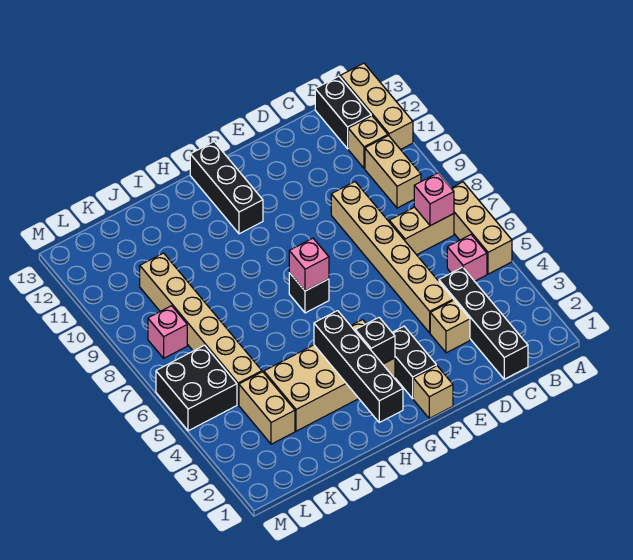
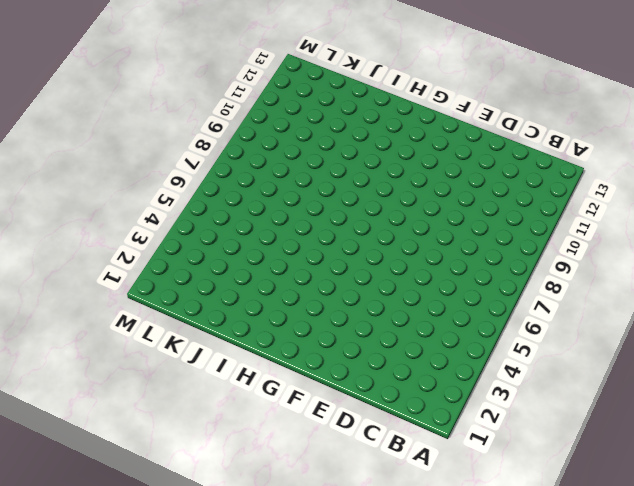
none -> tan 1x3 brick [451,182,512,274]
none -> tan 1x3 brick [340,63,413,150]
none -> pink 1x1 brick [447,235,487,281]

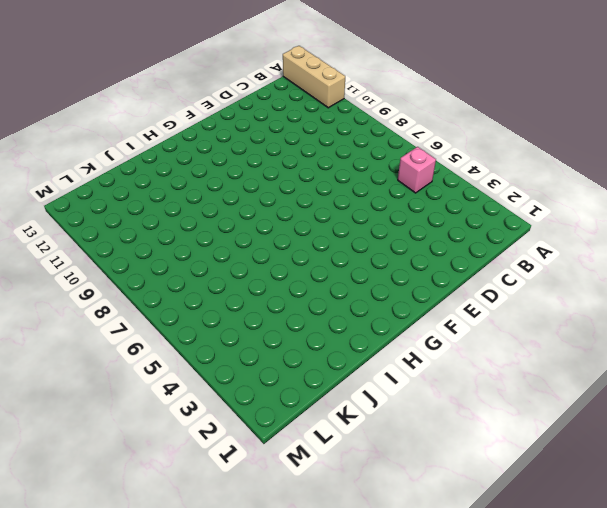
none -> tan 1x3 brick [451,182,512,274]
none -> tan 1x2 brick [389,207,454,255]
none -> tan 1x2 brick [365,136,421,208]

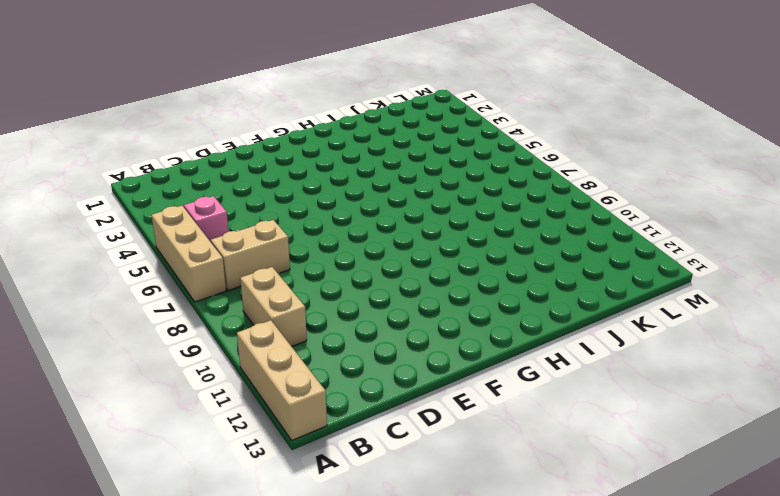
none -> tan 1x1 brick [348,116,388,168]
none -> black 1x2 brick [315,76,371,149]
none -> black 1x4 brick [439,267,528,379]

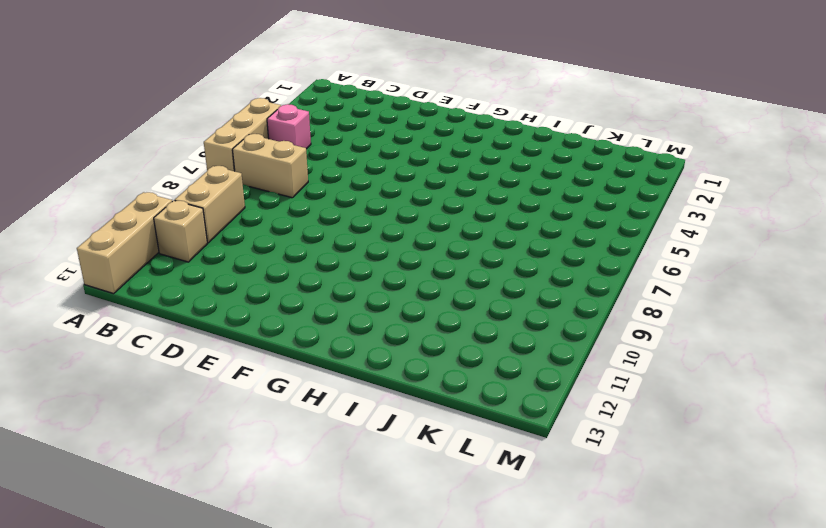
none -> black 1x2 brick [315,76,371,149]
none -> black 1x4 brick [439,267,528,379]
none -> tan 1x1 brick [430,300,470,353]

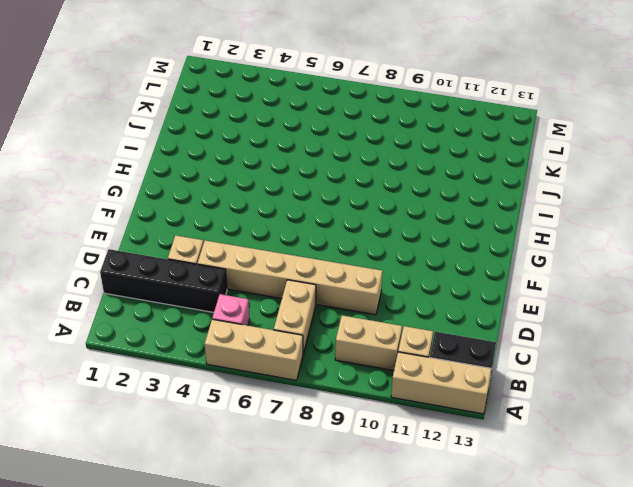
none -> tan 1x1 brick [413,366,453,418]
none -> black 1x2 brick [392,326,436,398]
none -> tan 2x4 brick [264,320,395,431]

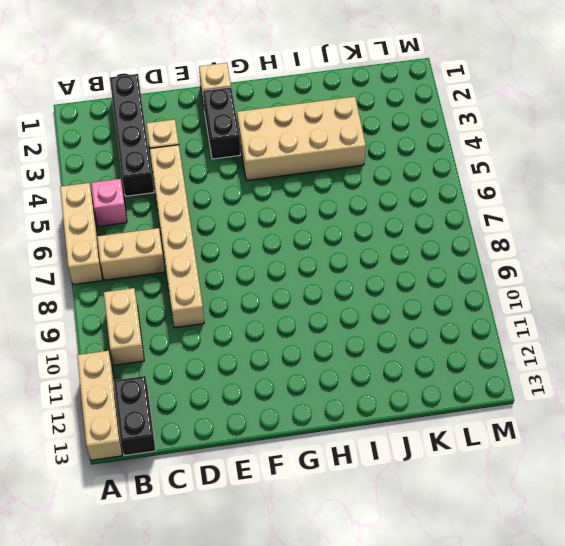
none -> tan 1x1 brick [348,116,388,168]
none -> black 1x1 brick [289,273,329,313]
none -> black 1x3 brick [190,142,263,234]

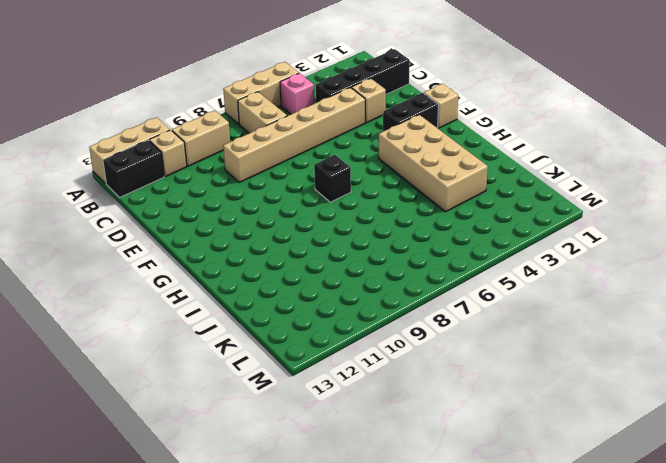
none -> black 1x3 brick [190,142,263,234]
none -> tan 1x2 brick [239,372,295,444]
none -> tan 1x6 brick [140,253,262,405]

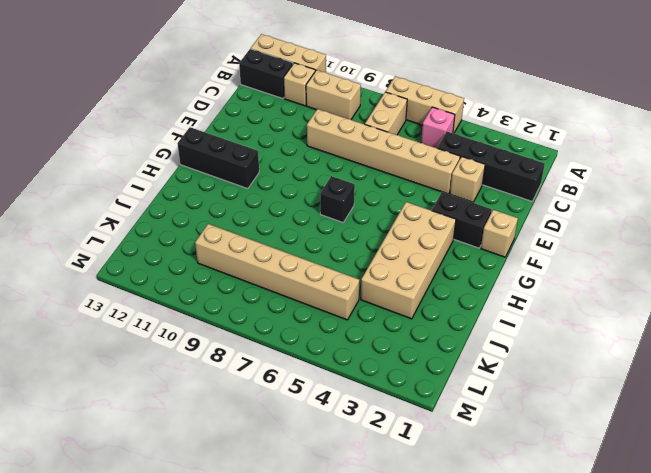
none -> tan 1x2 brick [239,372,295,444]
none -> black 2x2 brick [156,345,237,431]
none -> pink 1x1 brick [148,306,187,358]

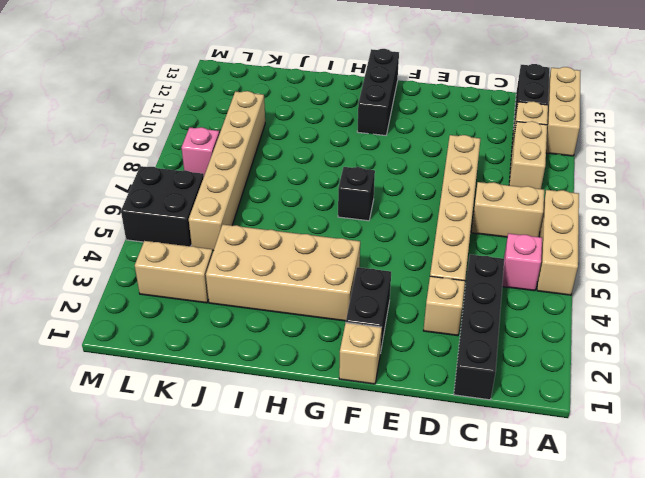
tan 1x2 brick [135,241,213,303] -> tan 1x2 brick turned to [239,372,295,444]
none -> pink 1x1 brick [414,173,454,226]
none -> black 1x1 brick [355,318,395,364]
none -> pink 1x1 brick [289,238,329,291]

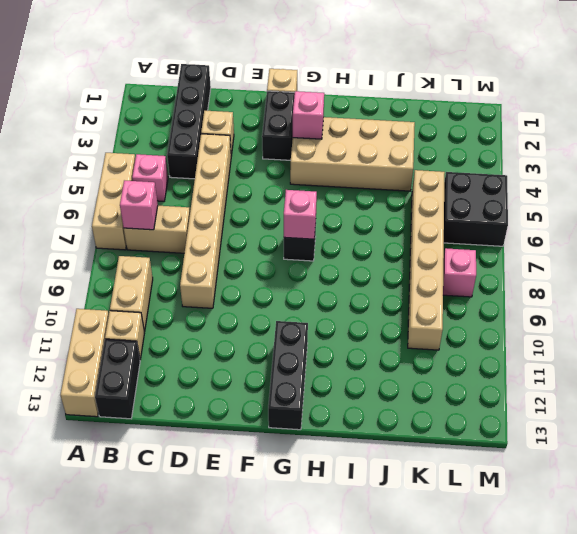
pink 1x1 brick [293,91,324,139] -> black 1x1 brick [355,318,395,364]
none -> tan 1x2 brick [239,372,295,444]
none -> black 1x4 brick [314,311,403,422]

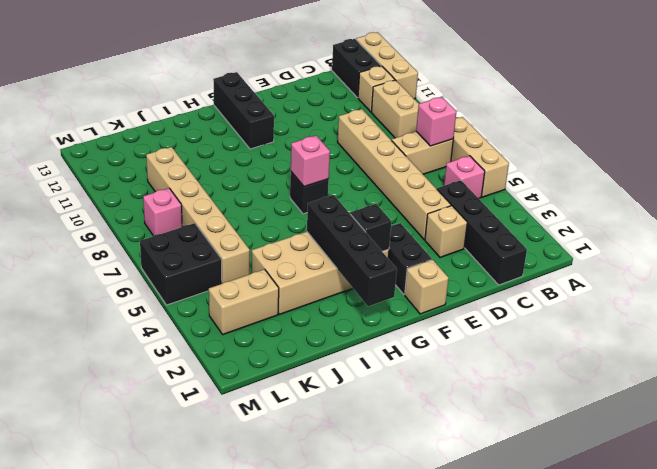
tan 1x2 brick [209,269,279,335] -> tan 1x2 brick turned to [239,372,295,444]

